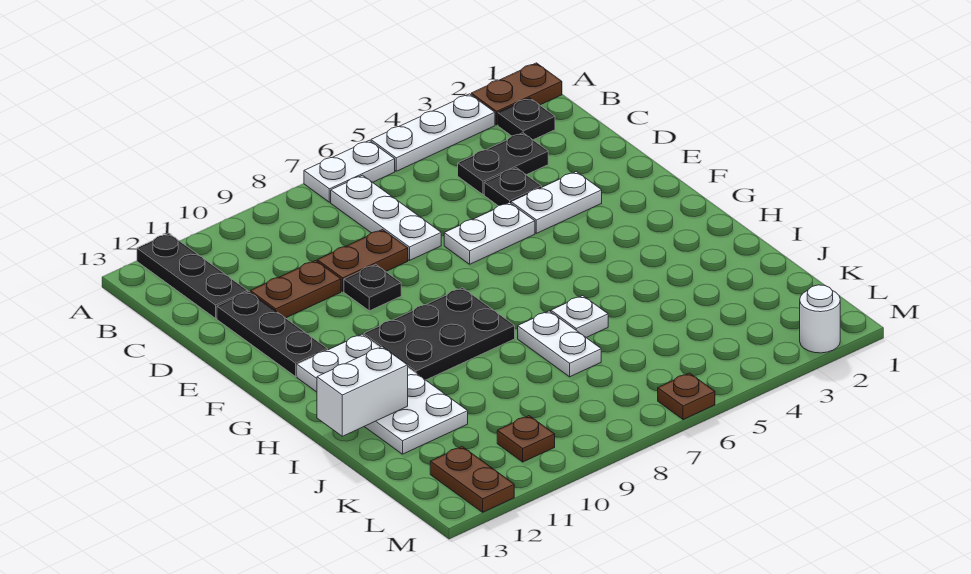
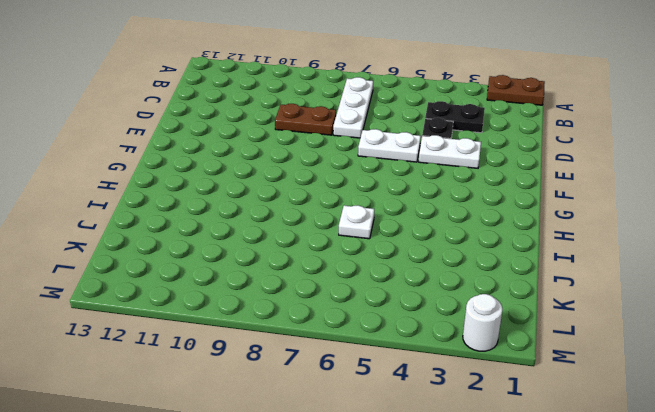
none -> white 1x3 plate [371,94,495,171]
none -> white 1x2 plate [304,140,395,202]
none -> black 1x3 plate [137,233,248,318]

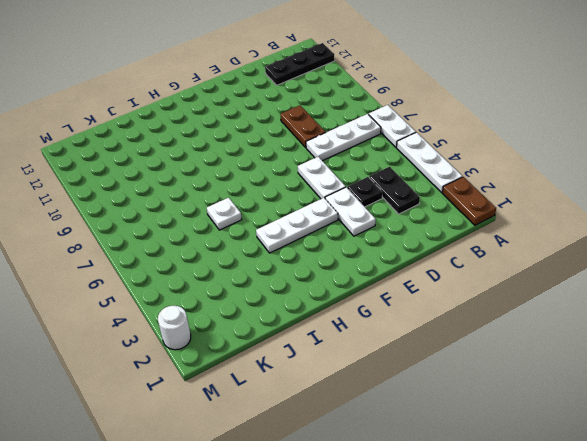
white 1x3 plate [256,198,338,253] -> none
none -> black 1x1 plate [498,98,555,140]
none -> brown 1x2 plate [250,261,341,318]
none -> black 1x3 plate [217,291,328,377]

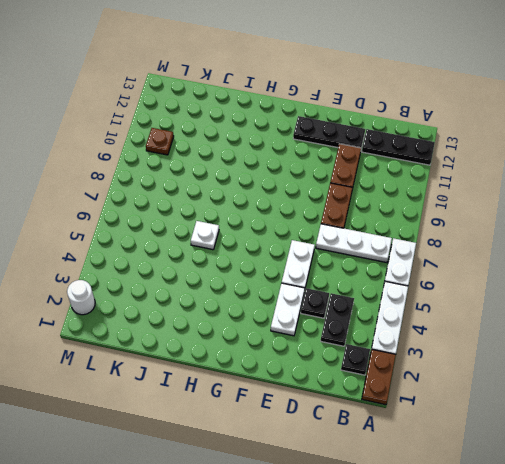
none -> black 1x1 plate [344,264,401,311]
none -> black 2x3 plate [364,288,515,380]
none -> white 2x4 plate [297,334,468,454]

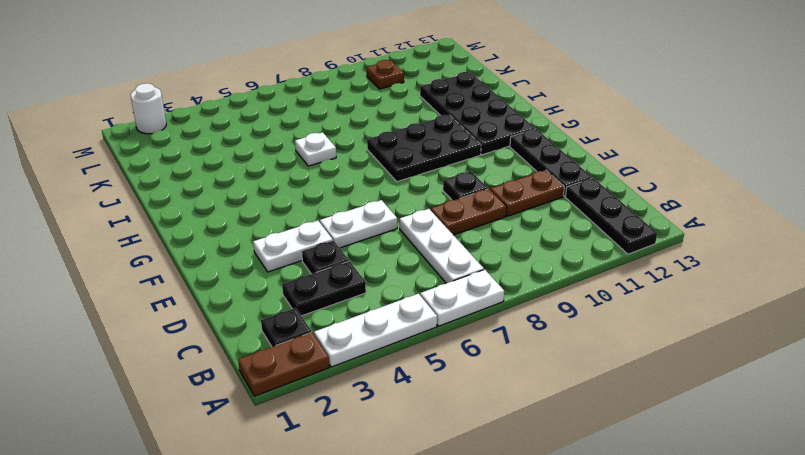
black 2x4 plate [420,72,535,155] -> white 2x4 plate [297,334,468,454]
none -> white 1x2 plate [518,311,601,377]
none -> brown 1x2 plate [430,447,514,512]
none -> brown 1x1 plate [658,373,715,420]

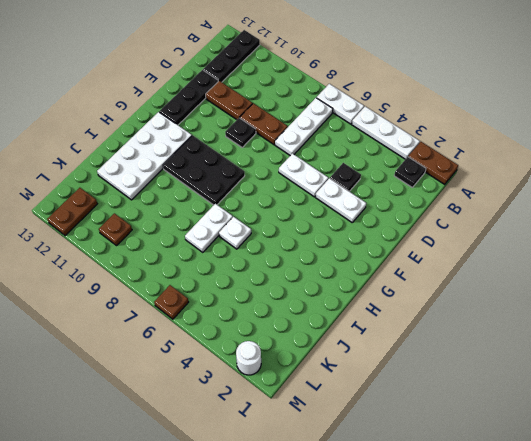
none -> black 1x2 plate [458,133,548,195]
none -> white 1x2 brick [317,347,408,436]

